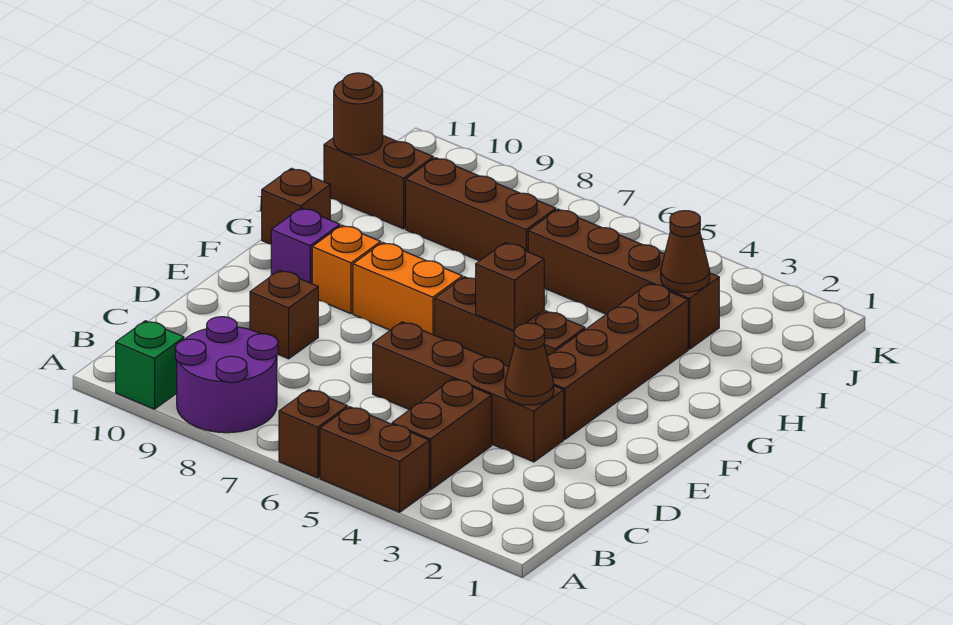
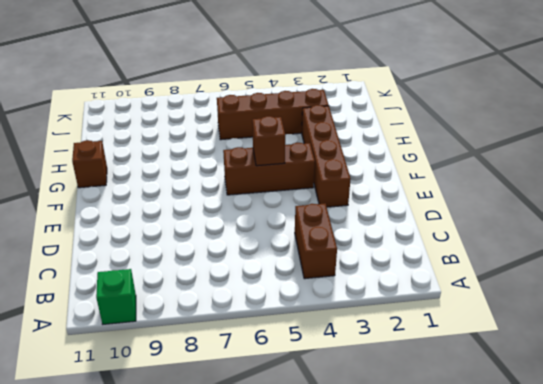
none -> brown 1x2 brick [320,407,429,512]
none -> brown 1x1 brick [279,390,348,478]
none -> purple 2x2 round brick [175,317,278,433]

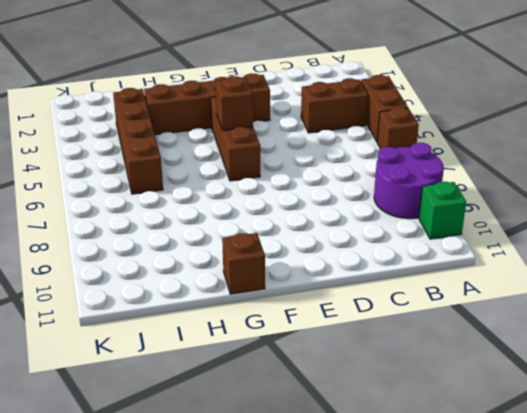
none -> brown 1x4 brick [373,322,564,462]
none -> brown 1x1 brick [250,270,318,359]
none -> orange 1x2 brick [353,242,463,335]

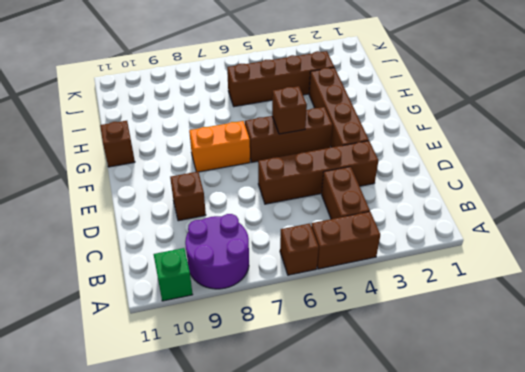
none -> orange 1x1 brick [312,225,381,314]
none -> purple 1x1 brick [271,208,340,284]
none -> brown 1x3 brick [406,158,556,261]

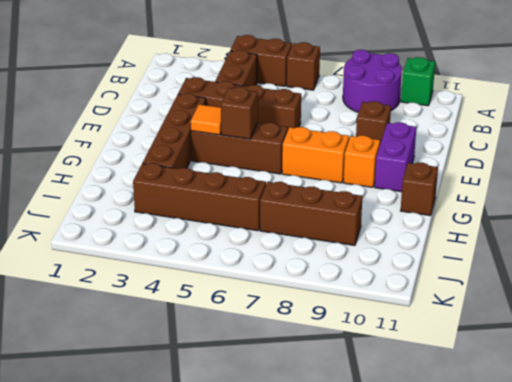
purple 1x2 brick [375,122,416,192] -> purple 1x1 brick [271,208,340,284]
orange 1x1 tile [191,105,221,135] -> none
none -> brown 1x2 brick [324,136,433,229]
none -> brown 1x1 cone [505,323,554,405]
none -> brown 1x1 cone [661,211,710,292]

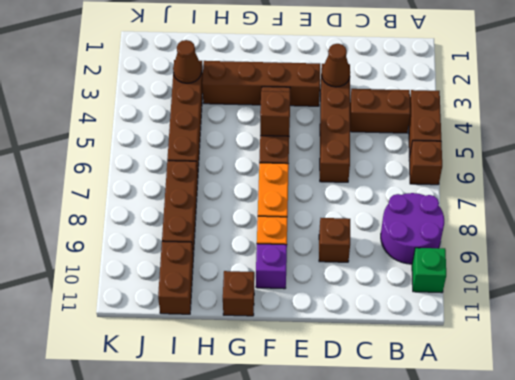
none -> brown 1x1 round brick [334,73,383,155]

